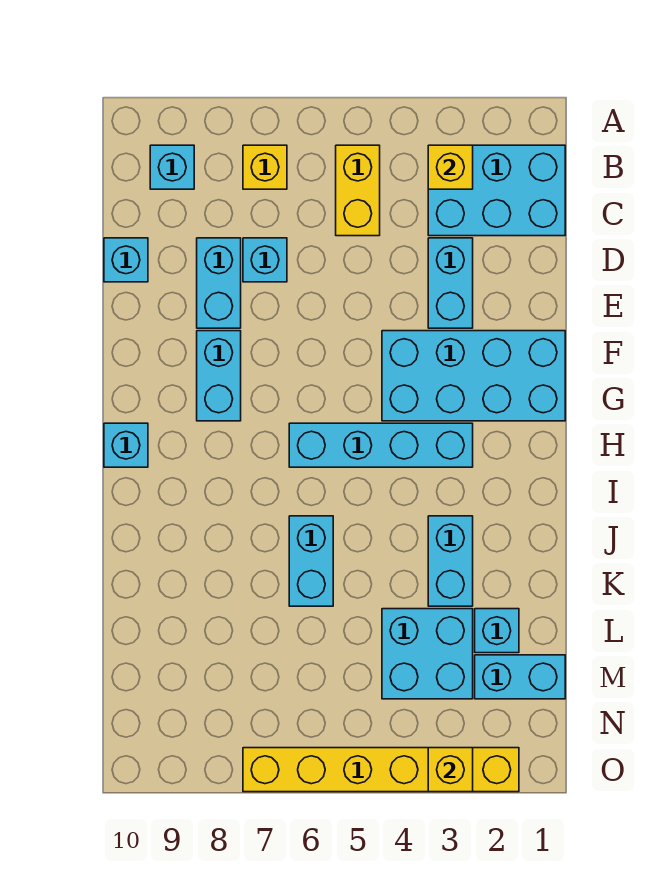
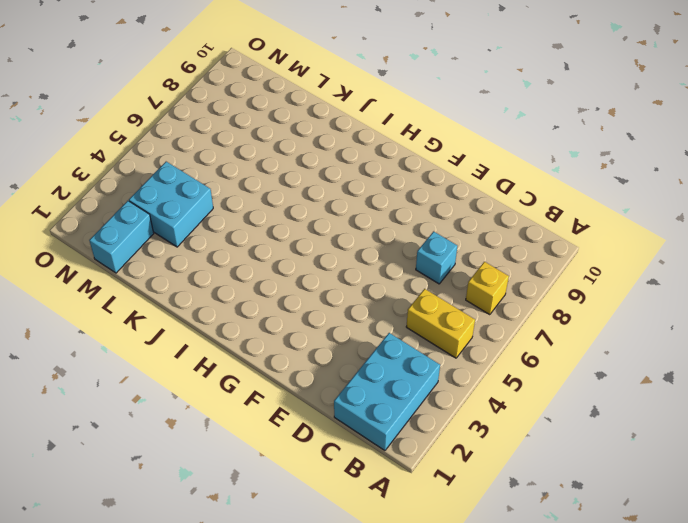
none -> cyan 1x1 brick [150,145,194,189]
none -> cyan 1x2 brick [428,238,473,328]
none -> cyan 1x2 brick [197,238,241,328]

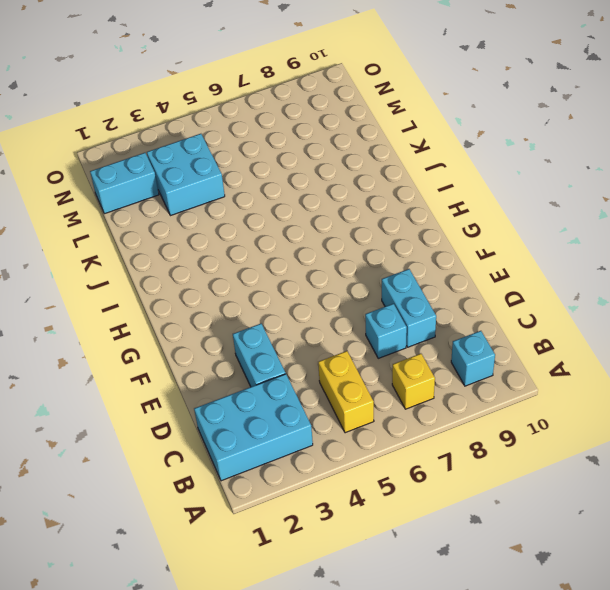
none -> cyan 1x1 brick [104,238,148,282]
none -> cyan 2x4 brick [382,331,565,421]
none -> cyan 1x2 brick [197,331,241,421]

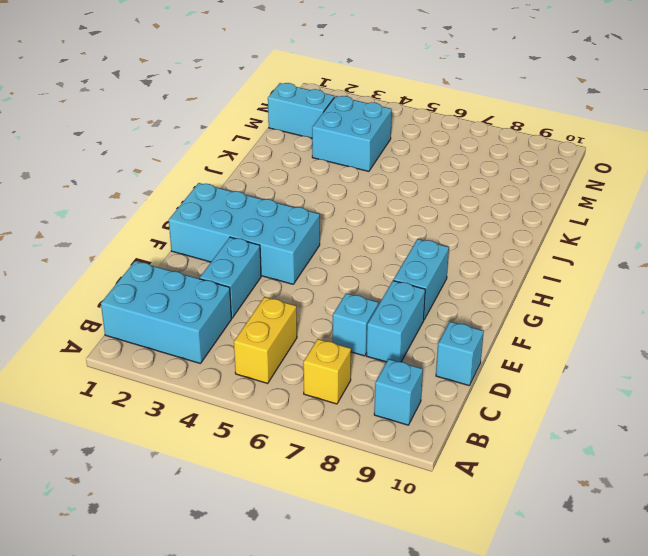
none -> cyan 1x4 brick [289,423,473,467]
none -> cyan 1x1 brick [104,423,148,467]
none -> cyan 1x2 brick [428,516,473,606]

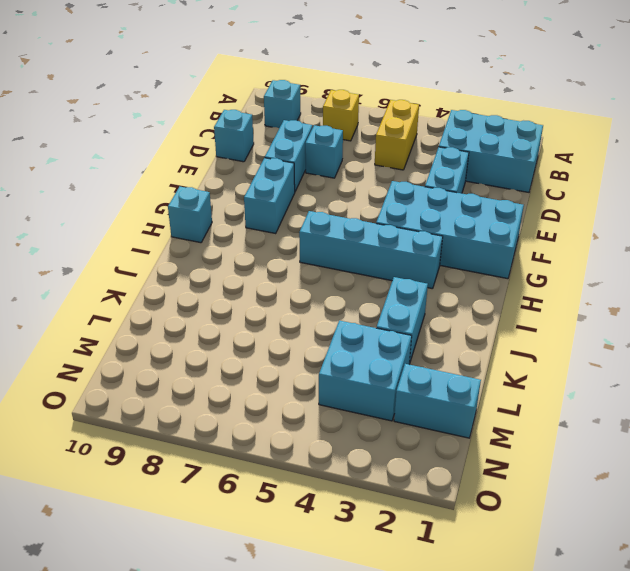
none -> cyan 1x2 brick [289,516,333,606]
none -> cyan 1x1 brick [475,609,519,653]
none -> yellow 1x6 brick [243,748,519,792]

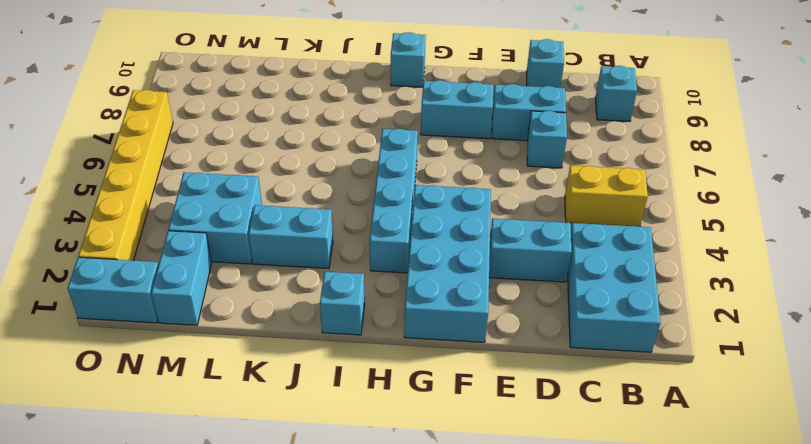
cyan 1x1 brick [320,272,365,335] -> cyan 1x1 brick moved to [475,609,519,653]
cyan 1x2 brick [68,257,158,323] -> cyan 1x2 brick moved to [289,516,333,606]
none -> yellow 1x1 brick [243,145,287,189]
none -> yellow 1x1 brick [428,145,473,189]
none -> yellow 1x1 brick [428,748,473,792]

